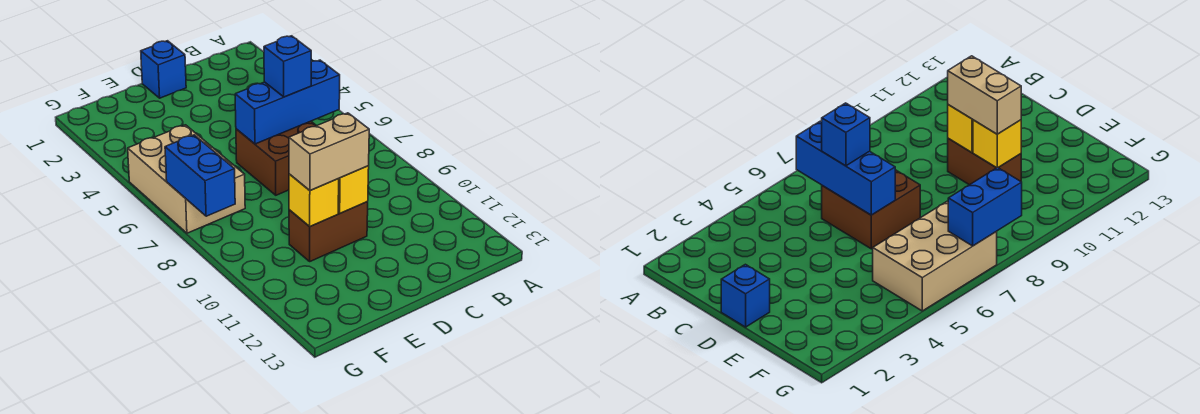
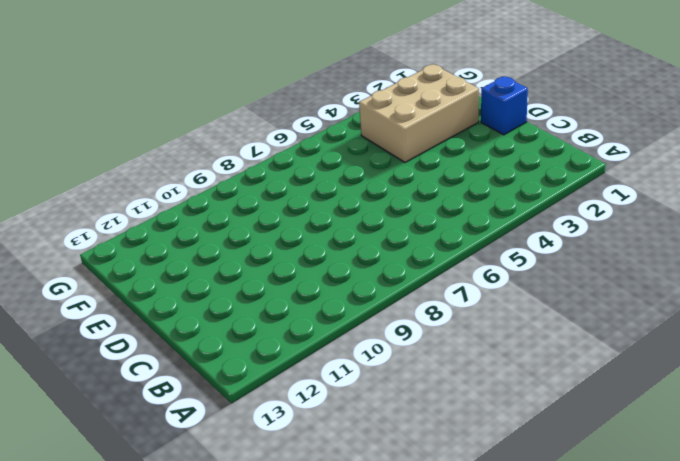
tan 2x3 brick [359,64,479,162] -> tan 2x3 brick moved to [128,125,245,233]
none -> brown 2x2 brick [236,121,316,195]
none -> brown 1x2 brick [289,202,368,261]

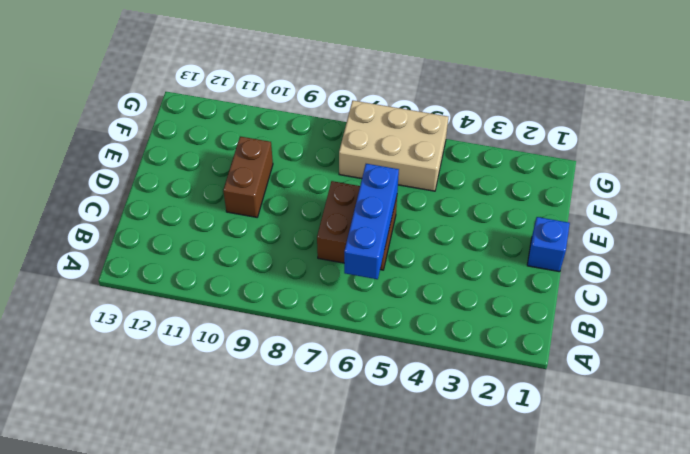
none -> yellow 1x1 brick [338,166,369,213]
none -> yellow 1x1 brick [289,174,339,226]

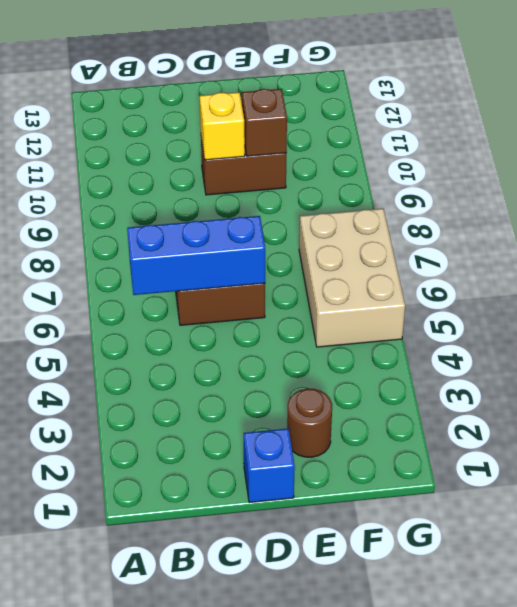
brown 1x1 round brick [287,389,332,457] -> none
brown 1x1 brick [242,89,287,156] -> yellow 1x1 brick [289,174,339,226]
none -> blue 1x2 brick [165,135,235,216]
none -> blue 1x1 brick [264,36,311,97]

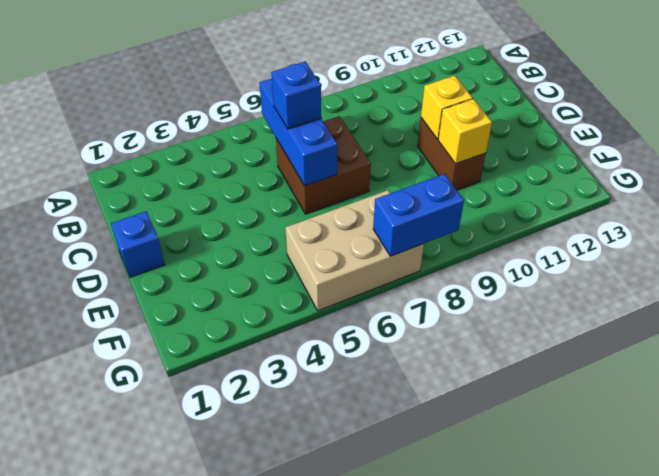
none -> tan 1x2 brick [289,113,369,191]

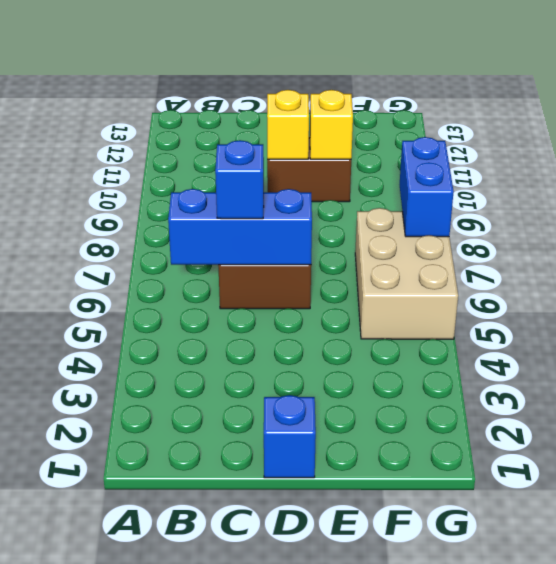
none -> tan 1x2 brick [289,113,369,191]

